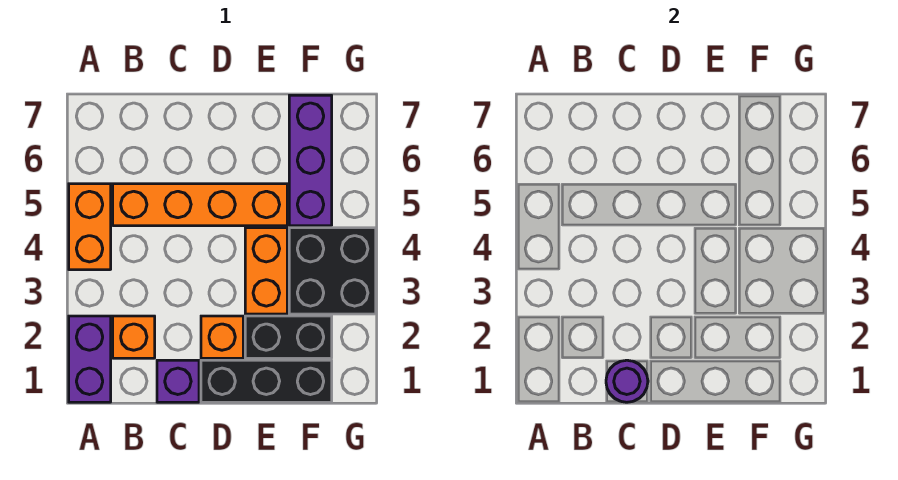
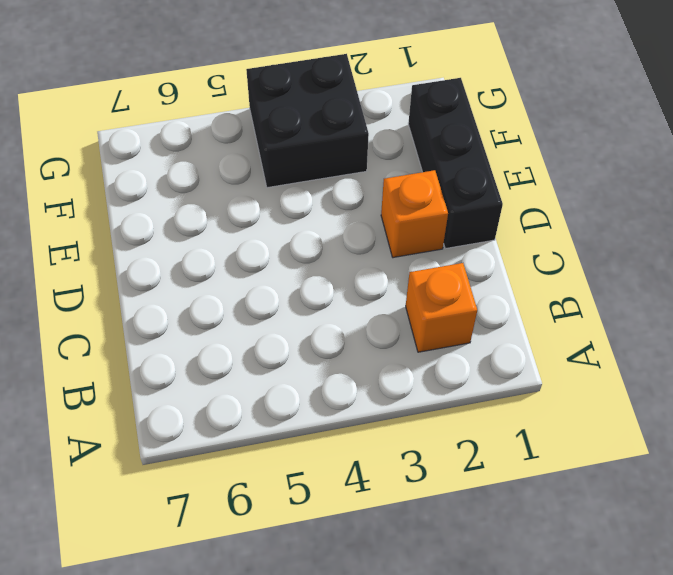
none -> purple 1x2 brick [69,316,111,402]
none -> orange 1x2 brick [69,184,111,270]
none -> orange 1x4 brick [113,184,287,226]

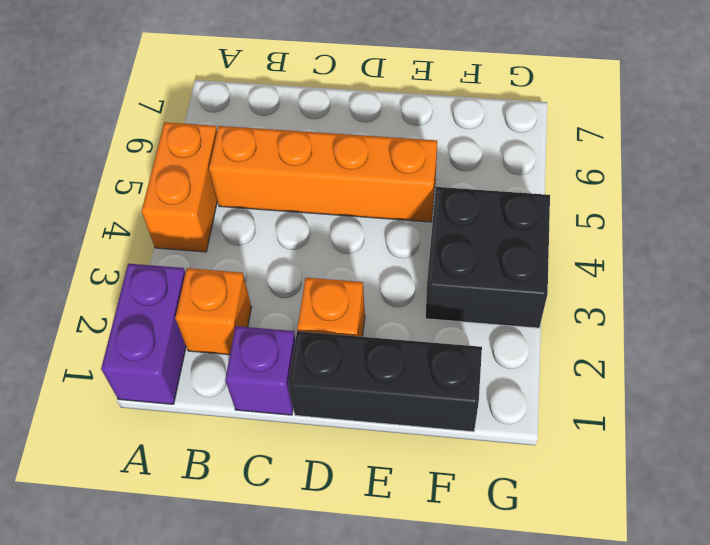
none -> black 1x2 brick [245,316,332,358]
none -> orange 1x2 brick [245,228,287,314]
none -> purple 1x3 brick [289,95,332,226]

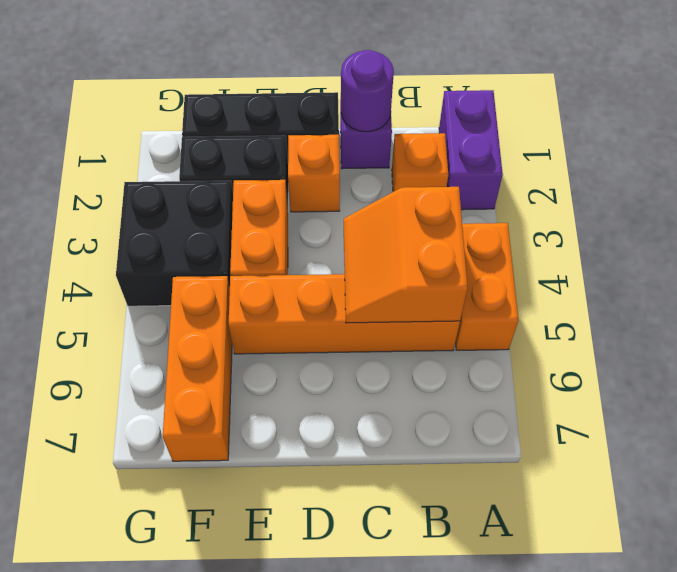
orange 2x2 slope [344,187,468,323] -> none
orange 1x3 brick [163,276,232,461] -> purple 1x3 brick [289,95,332,226]

